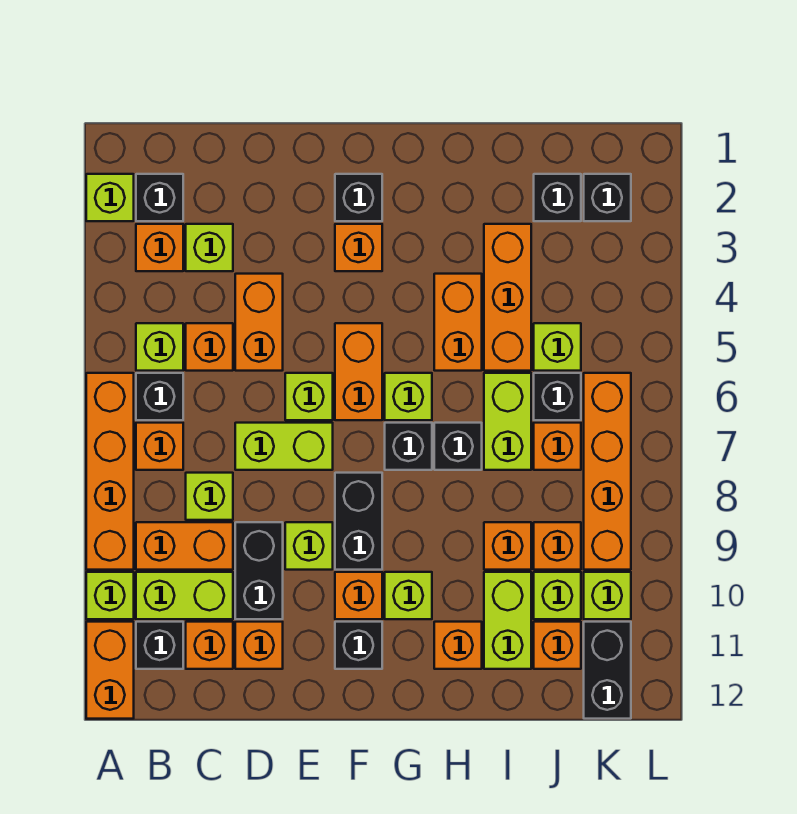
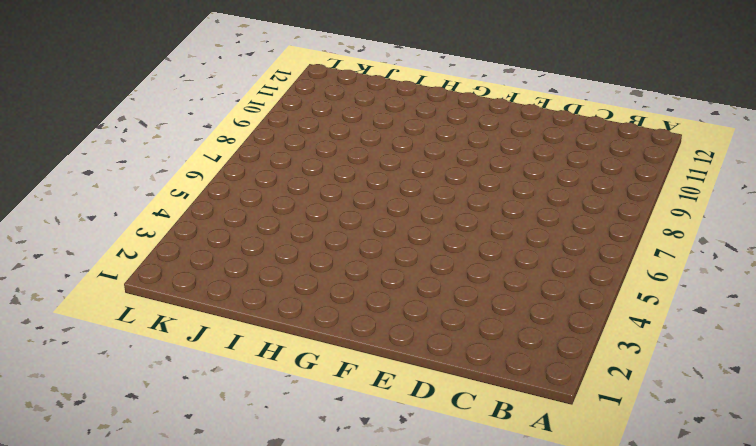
none -> lime 1x1 brick [86,174,134,221]
none -> orange 1x4 brick [86,373,134,570]
none -> lime 1x1 brick [86,572,134,619]
none -> orange 1x2 brick [86,622,134,719]

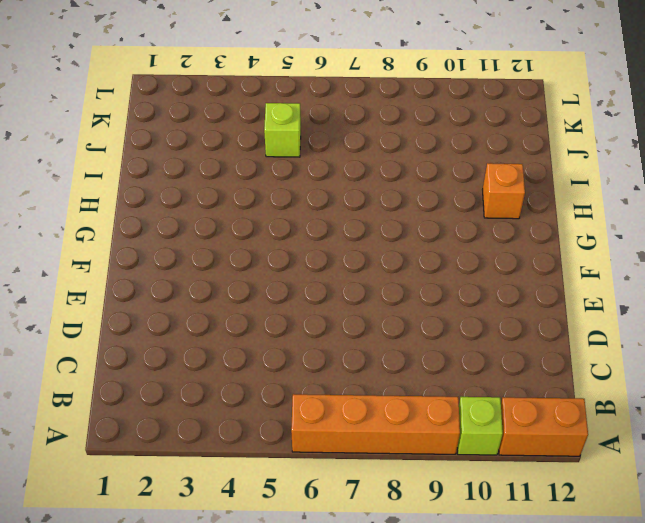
none -> lime 1x1 brick [86,174,134,221]
none -> black 1x1 brick [136,174,183,221]
none -> orange 1x1 brick [136,224,183,271]
none -> lime 1x1 brick [136,323,183,371]

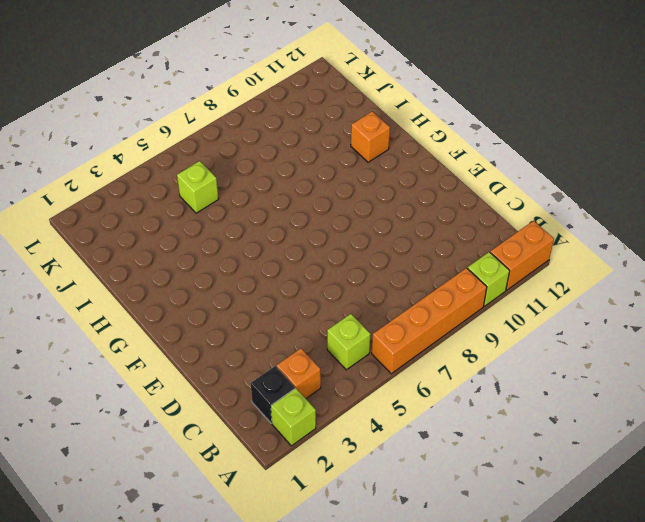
none -> black 1x1 brick [136,373,183,420]
none -> orange 1x1 brick [136,423,183,470]
none -> orange 1x2 brick [136,522,233,570]
none -> lime 1x2 brick [136,572,233,619]

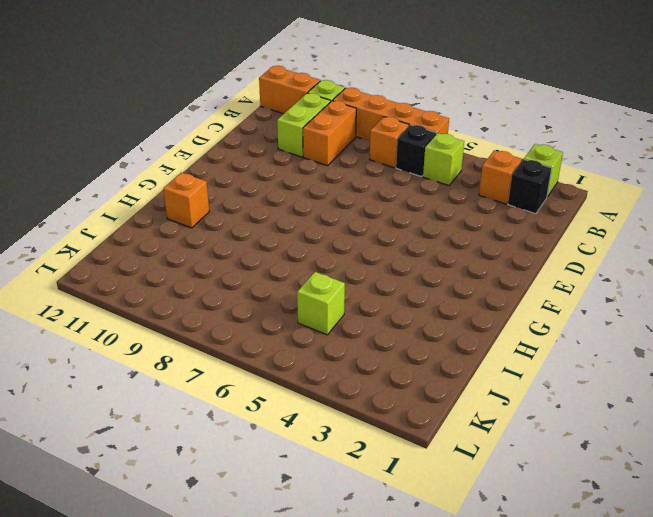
none -> black 1x1 brick [136,622,183,669]
none -> lime 1x1 brick [186,224,233,271]
none -> orange 1x1 brick [186,323,233,371]
none -> lime 1x1 brick [186,473,233,520]

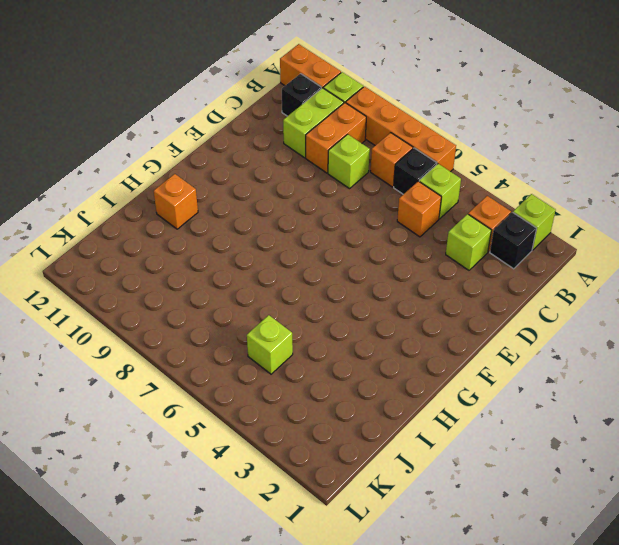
none -> orange 1x1 brick [186,622,233,669]
none -> orange 1x2 brick [235,274,283,371]
none -> lime 1x2 brick [235,423,333,470]
none -> black 1x2 brick [235,522,283,619]

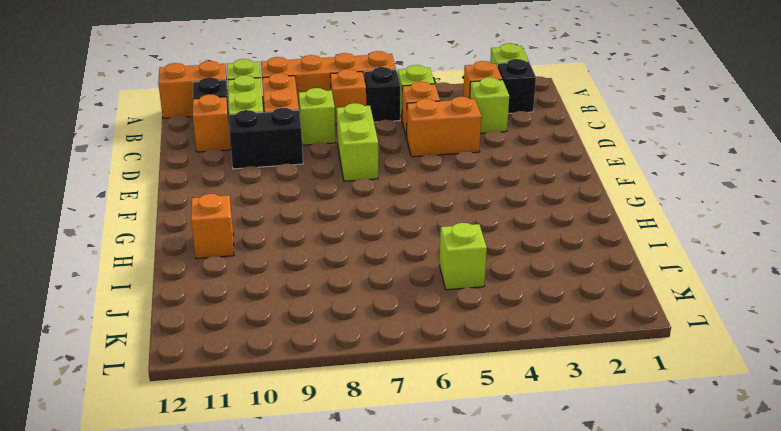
none -> orange 1x1 brick [235,622,283,669]
none -> lime 1x1 brick [285,373,333,420]
none -> lime 1x1 brick [285,522,333,570]
none -> black 1x1 brick [335,174,382,221]

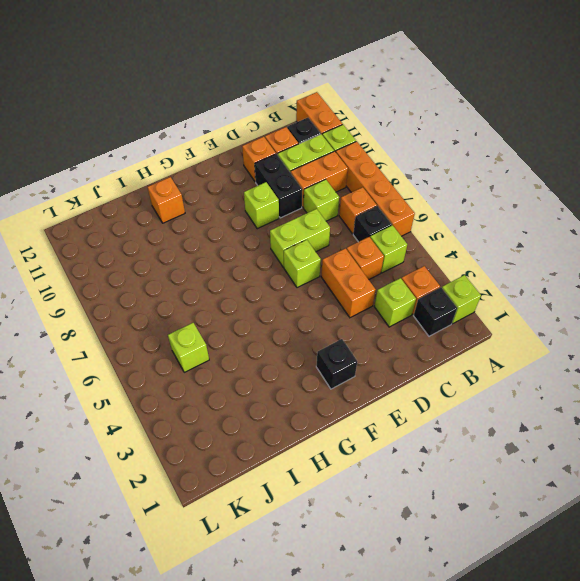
none -> orange 1x1 brick [335,224,382,271]
none -> orange 1x2 brick [335,323,382,420]
none -> black 1x2 brick [335,473,382,570]
none -> orange 1x1 brick [335,572,382,619]

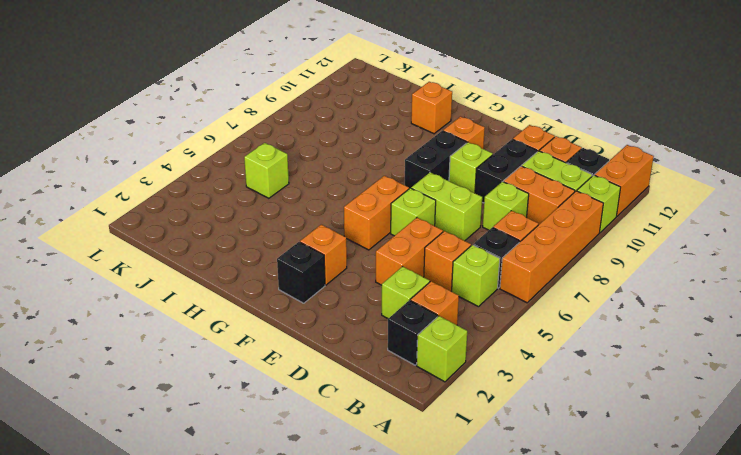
none -> black 1x1 brick [335,622,382,669]
none -> lime 1x1 brick [385,373,432,420]
none -> black 1x1 brick [385,423,432,470]
none -> lime 1x1 brick [385,572,432,619]

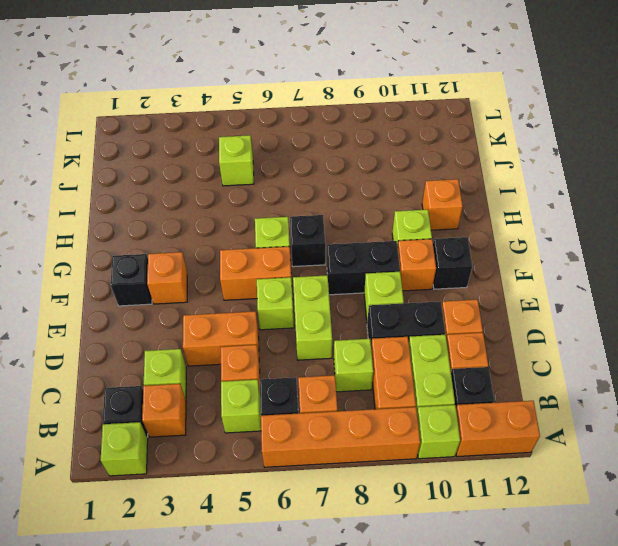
none -> orange 1x2 brick [434,274,482,371]
none -> black 1x1 brick [434,423,482,470]
none -> orange 1x3 brick [484,224,531,371]
none -> lime 1x2 brick [484,373,531,470]

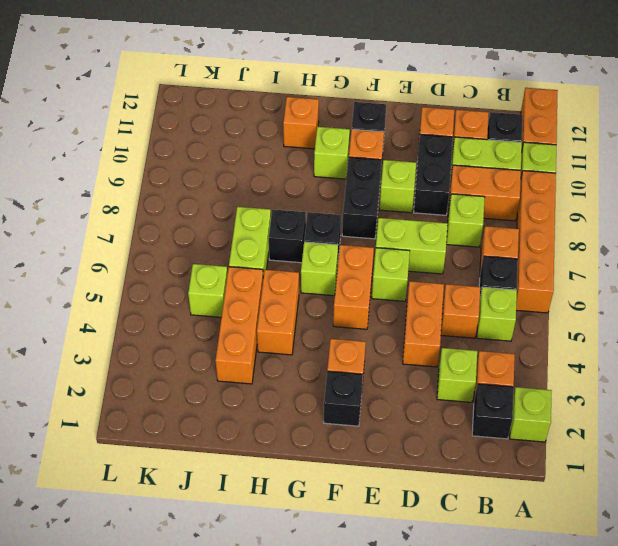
none -> orange 1x1 brick [484,522,531,570]
none -> lime 1x2 brick [484,572,531,669]
none -> black 1x1 brick [534,174,581,221]
none -> black 1x1 brick [534,373,581,420]

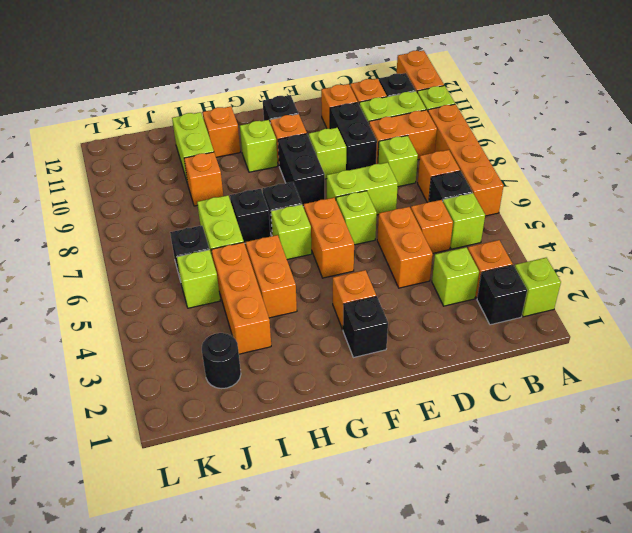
black 1x1 round brick [202,333,241,389] -> black 1x1 brick [534,174,581,221]
none -> orange 1x1 brick [534,423,581,470]
none -> orange 1x1 brick [534,522,581,570]
none -> lime 1x1 brick [534,572,581,619]
none -> orange 1x1 brick [534,622,581,669]

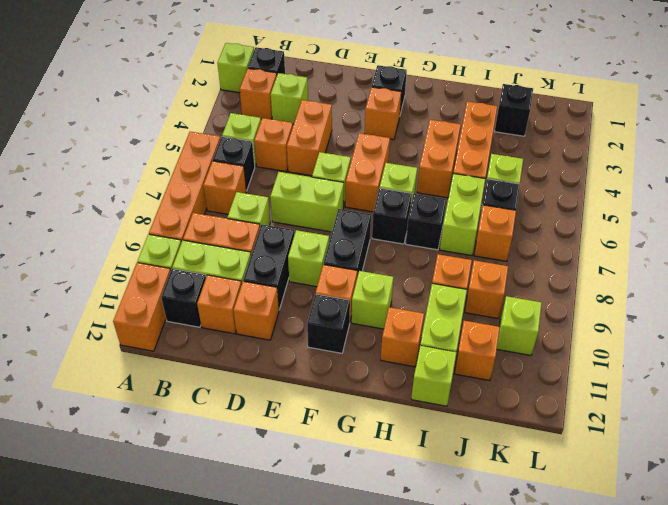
lime 1x1 brick [411,346,457,406] -> lime 1x1 brick moved to [534,572,581,619]
none -> black 1x1 brick [584,174,631,221]
none -> orange 1x4 brick [584,373,631,570]
none -> black 1x2 brick [584,622,631,719]

